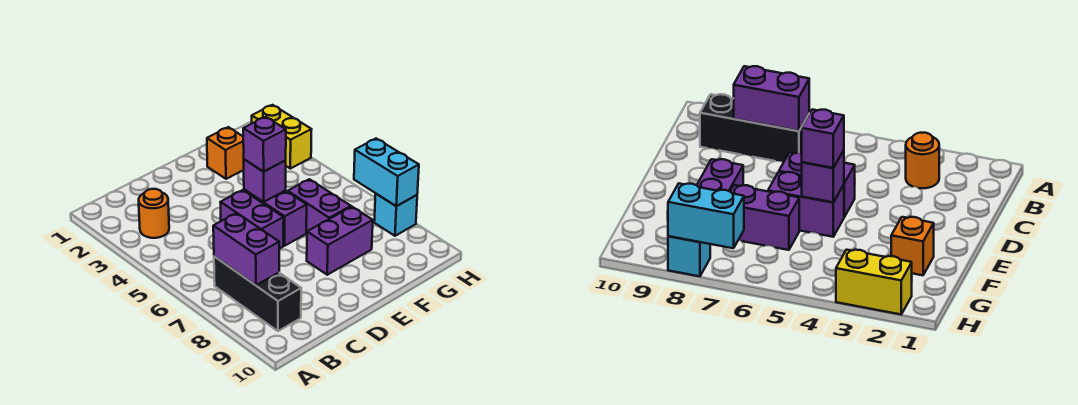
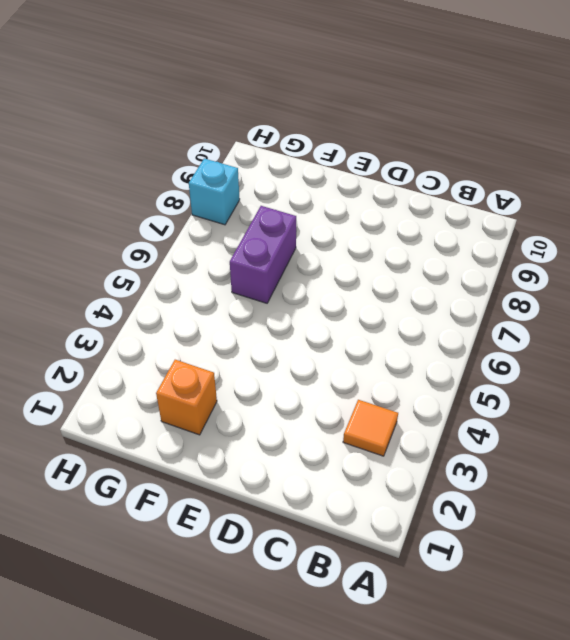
orange 1x1 tile [343,400,398,456] -> orange 1x1 round brick [139,189,169,238]
none -> black 1x3 brick [214,256,301,331]
none -> purple 1x2 brick [220,190,284,249]
none -> purple 1x2 brick [244,190,307,246]

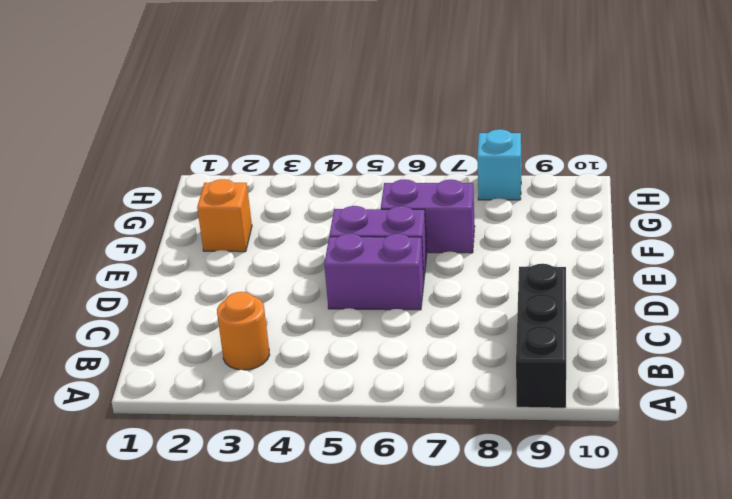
black 1x3 brick [516,264,566,408] -> black 1x3 brick turned to [214,256,301,331]
none -> purple 1x2 brick [307,207,373,275]
none -> yellow 1x2 brick [252,105,312,169]
none -> purple 1x2 brick [213,213,279,285]

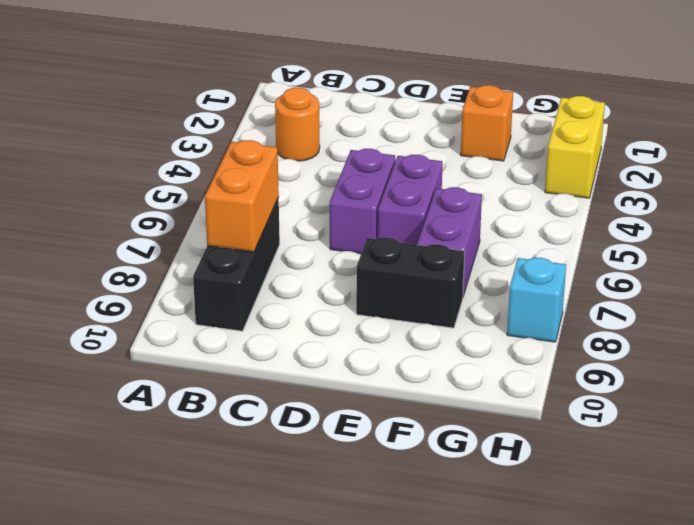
orange 1x2 brick [205,140,279,252] -> purple 1x2 brick [213,213,279,285]
black 1x2 brick [356,238,465,328] -> purple 1x2 brick [307,207,373,275]
none -> purple 1x1 brick [244,159,286,202]
none -> cyan 1x2 brick [354,139,419,206]
none -> purple 1x1 brick [243,117,286,172]

